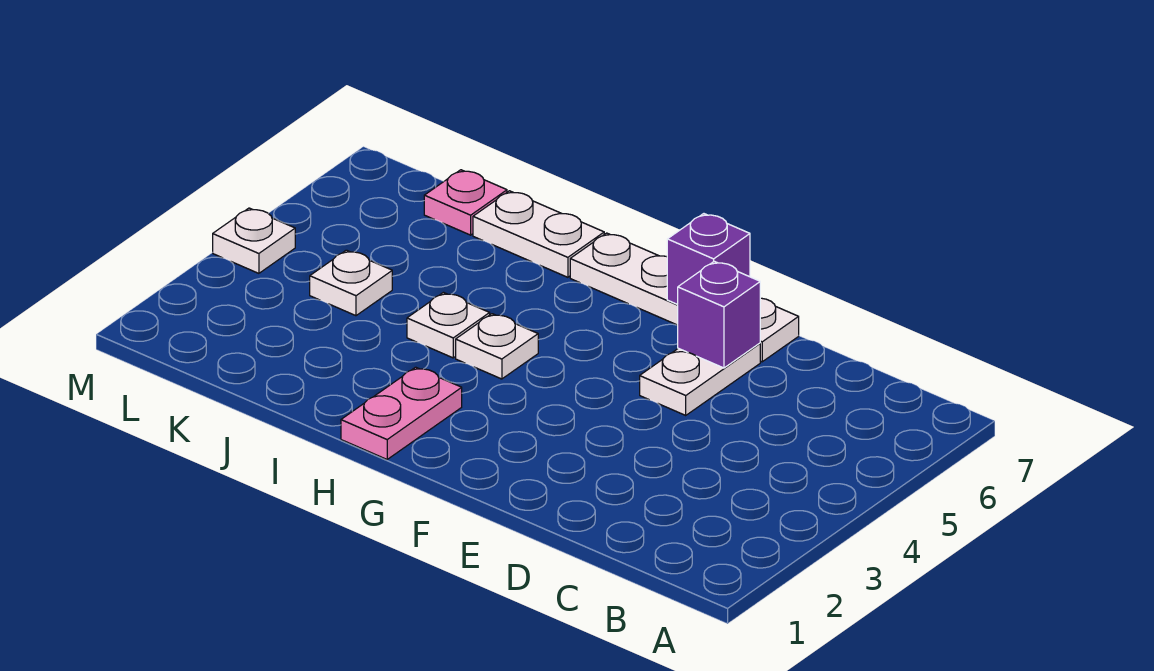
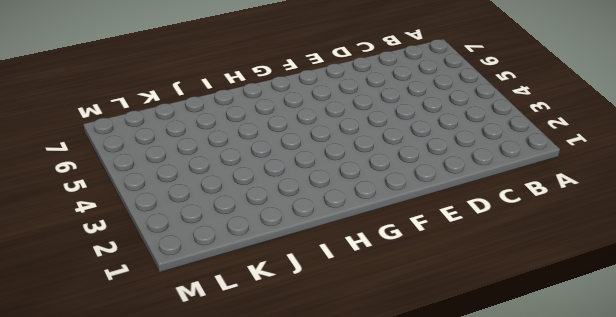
none -> white 1x2 plate [640,343,760,415]
none -> white 1x4 plate [570,233,799,362]

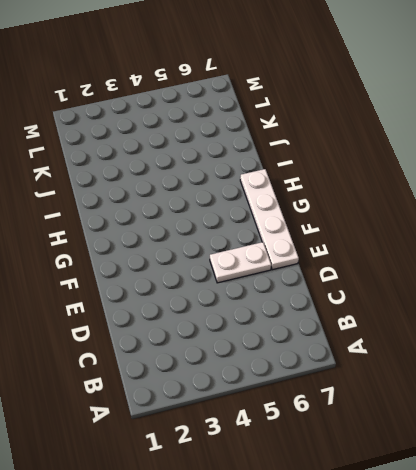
none -> pink 1x2 plate [341,367,462,459]
none -> white 1x1 plate [456,314,538,379]

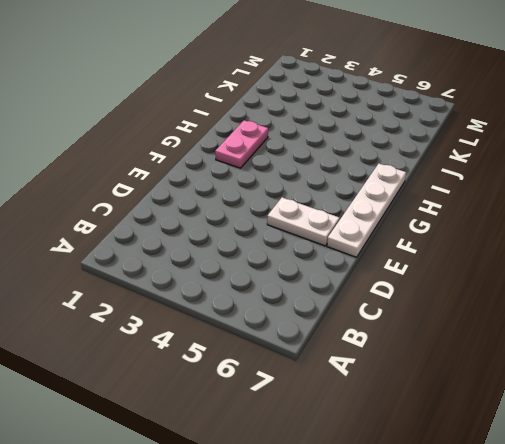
pink 1x2 plate [215,120,268,168] -> pink 1x2 plate turned to [341,367,462,459]
none -> white 1x1 plate [456,314,538,379]
none -> white 1x1 plate [407,293,490,358]

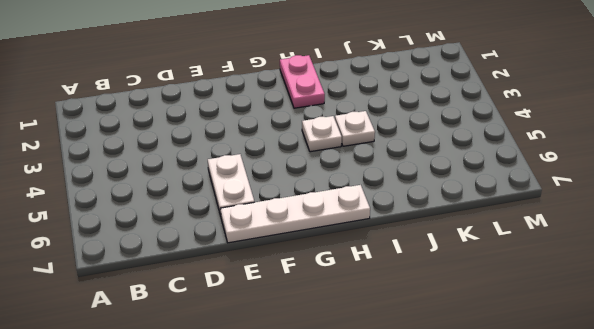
none -> white 1x2 plate [473,191,604,277]
none -> white 1x1 plate [310,250,392,316]

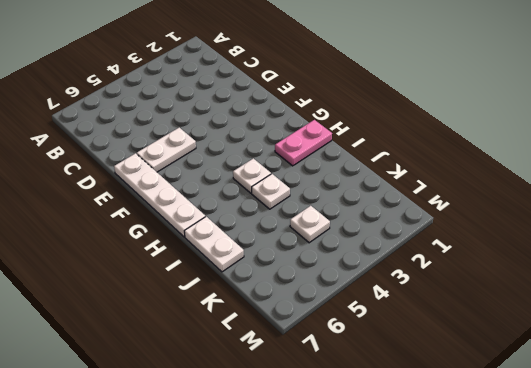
none -> pink 1x1 plate [424,170,507,235]
none -> white 1x1 plate [213,208,295,273]

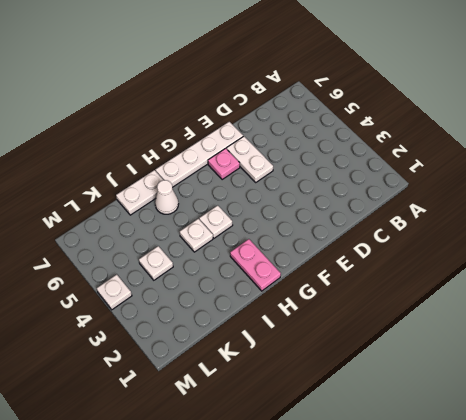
pink 1x1 plate [208,148,240,180] -> pink 1x1 plate moved to [424,170,507,235]
white 1x1 cone [155,180,178,214] -> none
none -> purple 1x1 brick [678,261,760,368]
none -> purple 1x1 brick [667,214,750,305]

